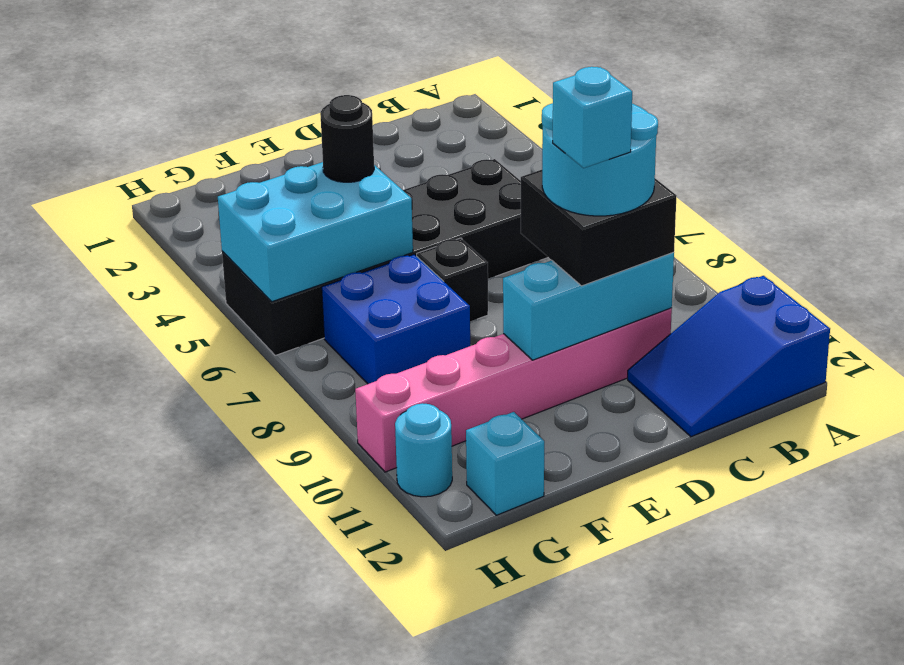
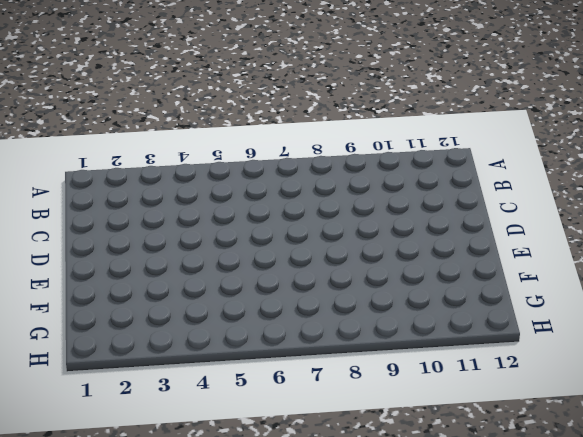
none -> blue 2x3 slope [628,276,830,437]
none -> black 2x6 brick [222,159,548,355]
none -> pink 1x6 brick [355,308,672,472]

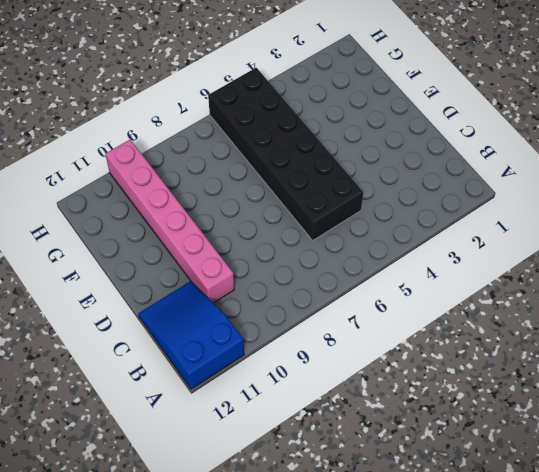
none -> black 1x1 brick [417,238,488,321]
none -> blue 2x2 brick [322,254,470,384]
none -> cyan 1x1 brick [466,412,544,515]

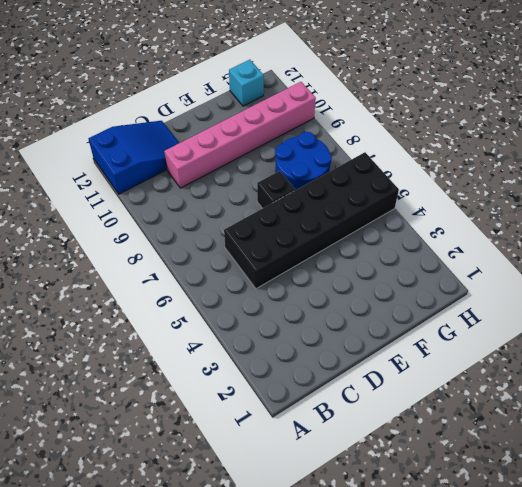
blue 2x2 round brick [275,132,332,190] -> blue 2x2 brick [322,254,470,384]
none -> cyan 1x1 round brick [395,403,452,497]
none -> cyan 1x3 brick [503,252,674,360]
none -> cyan 2x3 brick [218,162,413,302]

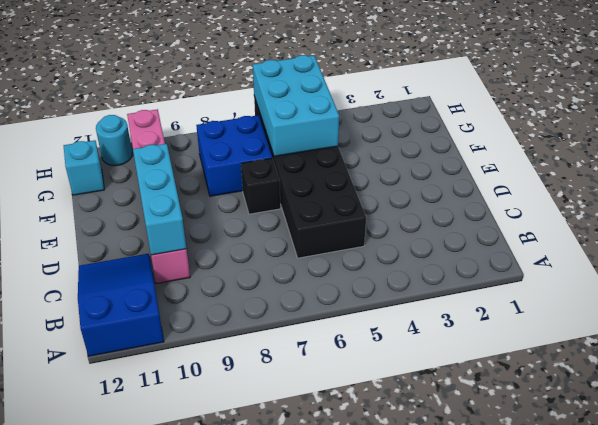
none -> black 2x2 brick [521,170,677,286]
none -> black 1x1 round brick [320,95,374,182]
none -> cyan 2x2 round brick [542,103,658,216]

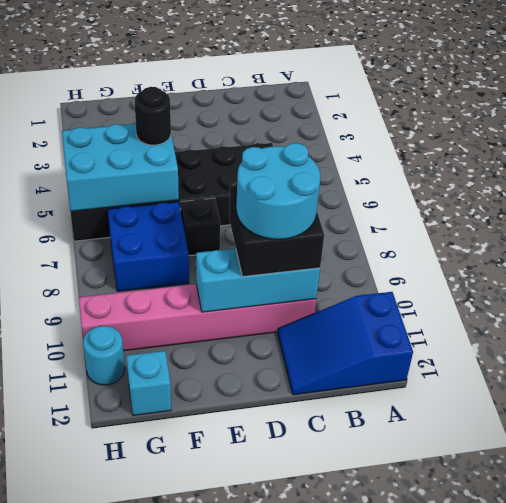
none -> cyan 1x1 brick [553,67,632,168]

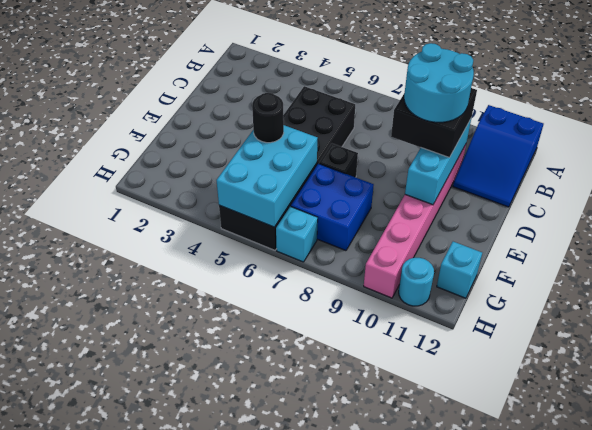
cyan 1x1 brick [276,206,318,262] -> cyan 1x1 brick moved to [553,67,632,168]

